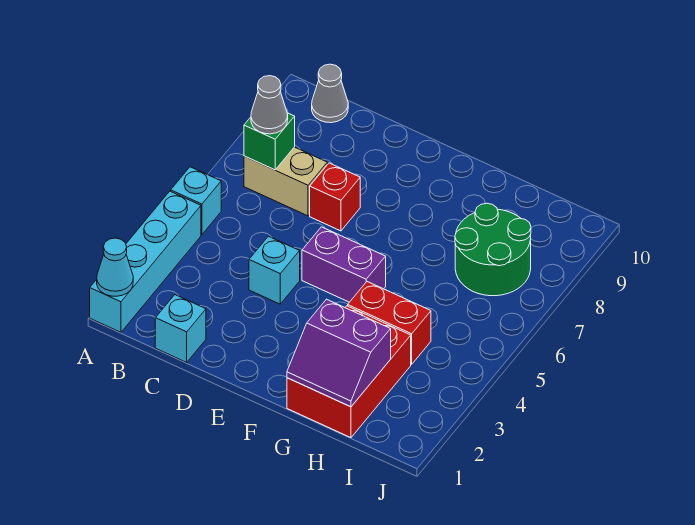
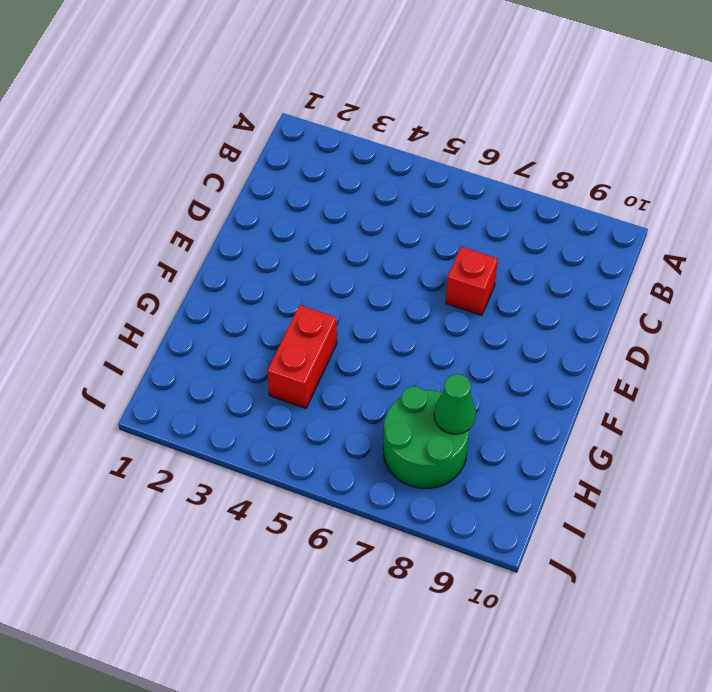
green 1x1 cone [434,374,476,434] -> none
none -> cyan 1x4 brick [90,191,201,332]
none -> cyan 1x1 brick [171,167,221,235]
none -> tan 1x2 brick [244,147,327,216]

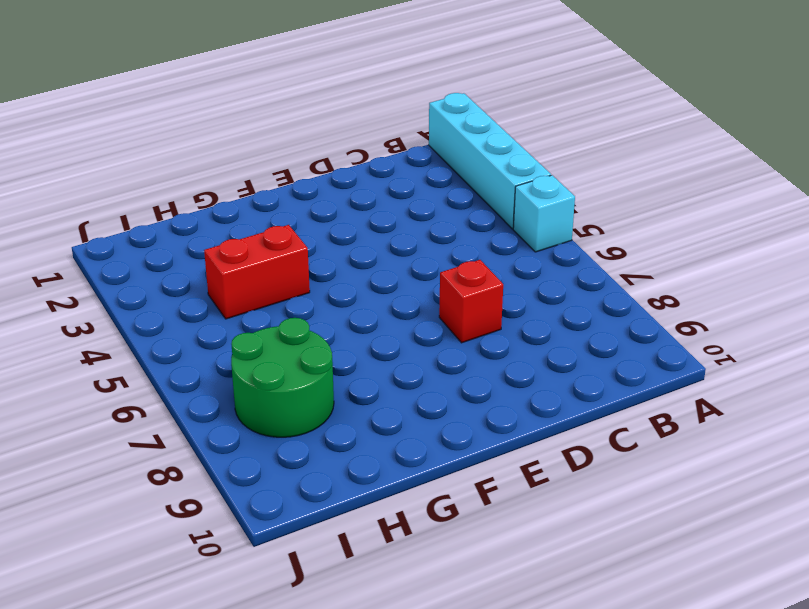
none -> tan 1x2 brick [244,147,327,216]
none -> grey 1x1 cone [312,64,348,123]
none -> cyan 1x1 brick [155,295,206,362]

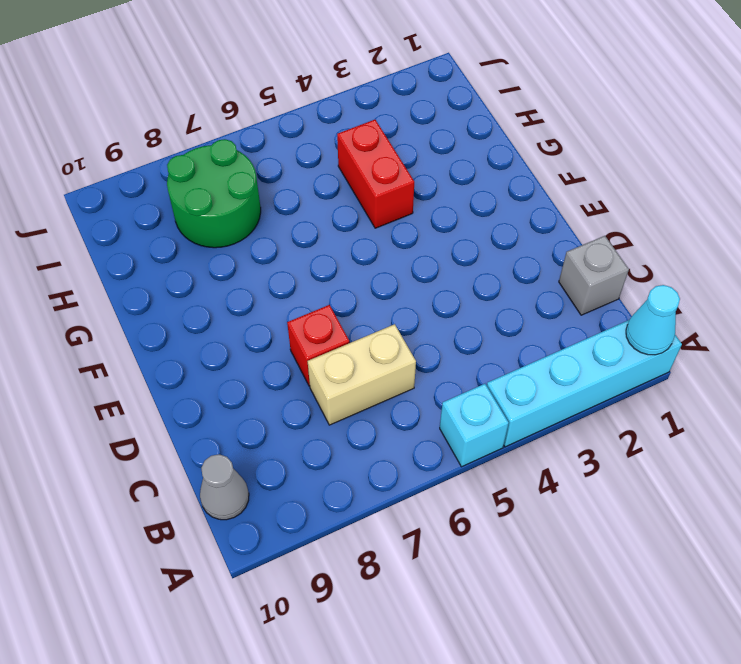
grey 1x1 brick [559,236,629,315] -> cyan 1x1 brick [155,295,206,362]
tan 1x2 brick [308,324,416,425] -> tan 1x2 brick turned to [244,147,327,216]
none -> cyan 1x1 brick [249,236,300,304]
none -> purple 1x2 brick [302,227,386,302]
none -> red 2x3 brick [287,306,411,438]

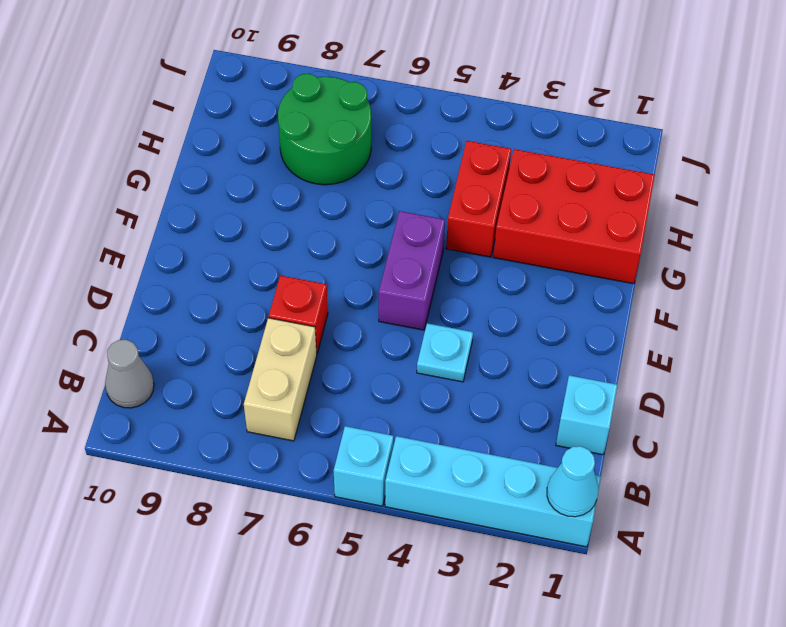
cyan 1x1 plate [417,323,473,382] -> cyan 1x1 brick [249,236,300,304]
none -> green 1x1 brick [244,113,295,170]
none -> purple 2x2 slope [287,299,391,407]
none -> grey 1x1 cone [251,76,288,134]

